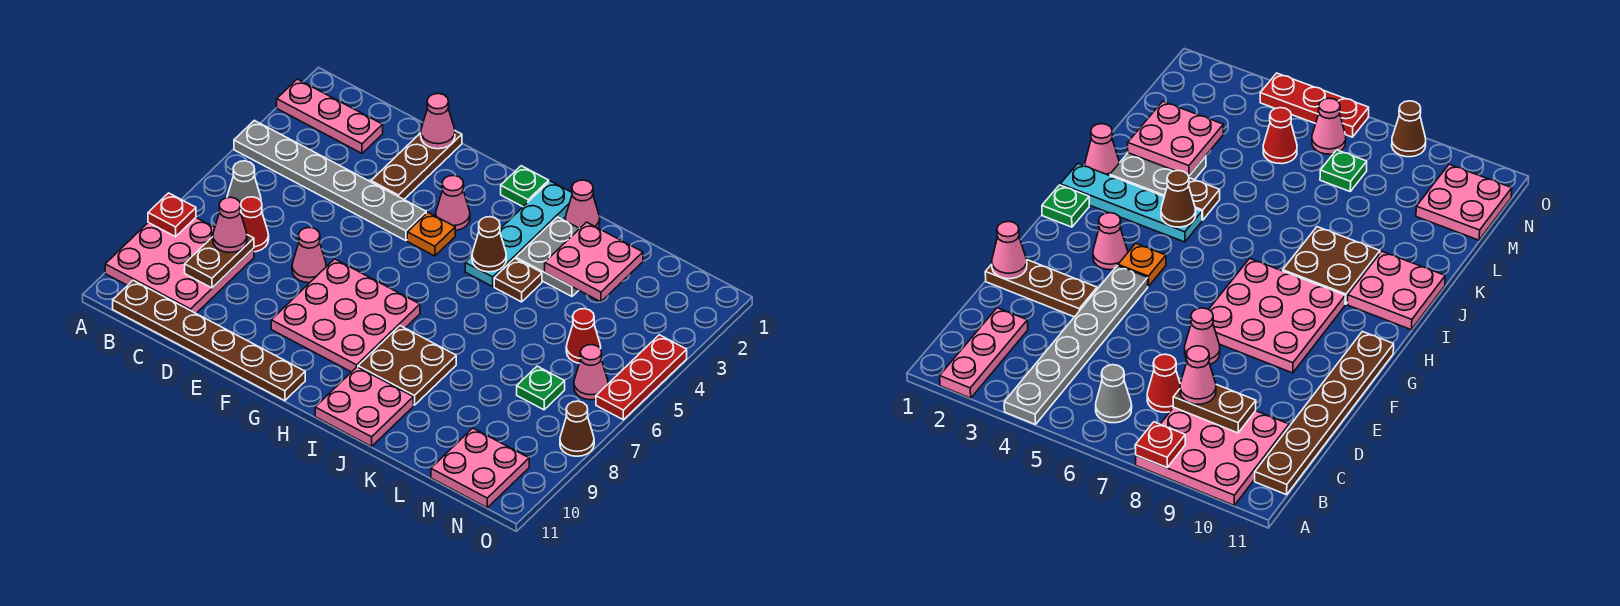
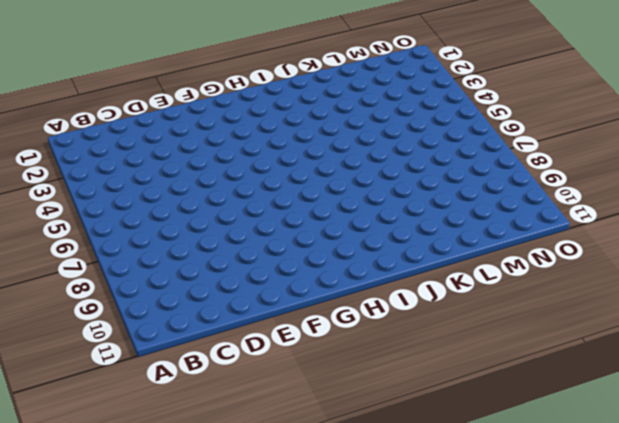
none -> pink 1x3 plate [277,79,383,153]
none -> grey 1x6 plate [234,120,426,241]
none -> pink 3x3 plate [105,218,254,313]
none -> grey 1x1 cone [227,161,261,205]

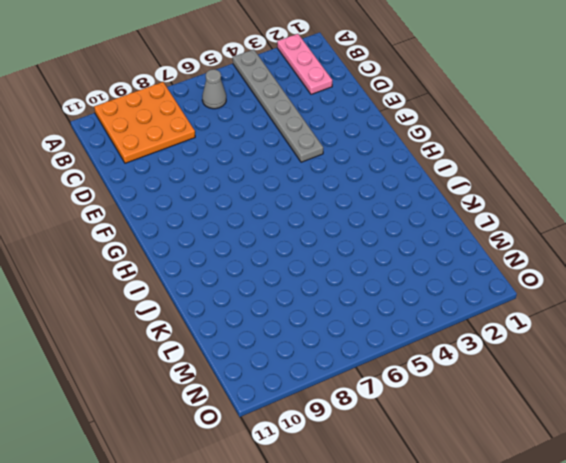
orange 3x3 plate [94,82,195,163] -> pink 3x3 plate [105,218,254,313]
none -> brown 1x6 plate [113,280,305,401]
none -> red 1x1 cone [240,197,269,252]
none -> brown 1x3 plate [371,131,462,199]
none -> pink 1x1 cone [292,228,326,283]

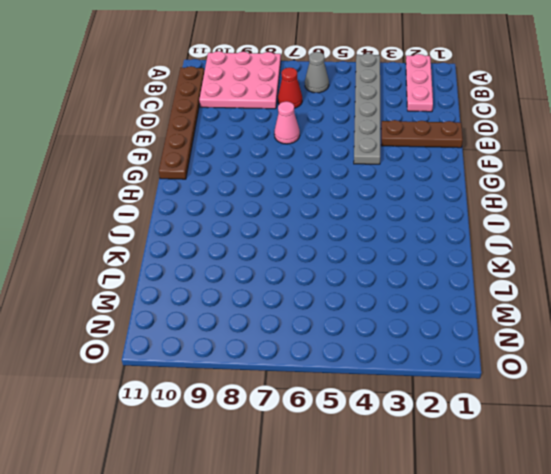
none -> pink 3x3 plate [271,259,420,372]
none -> pink 1x1 cone [436,176,470,230]
none -> orange 1x1 plate [407,213,455,256]
none -> green 1x1 plate [501,166,549,207]

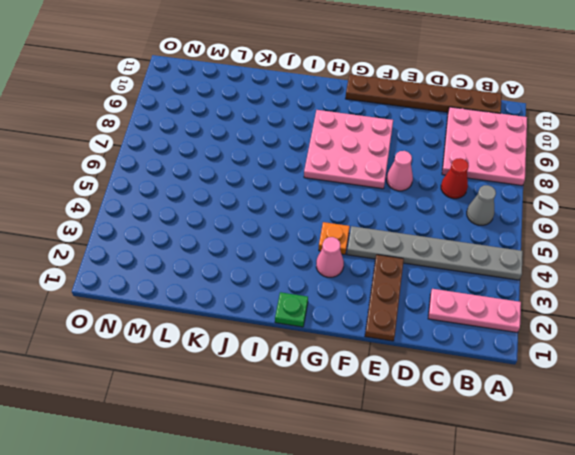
none -> cyan 1x4 plate [465,181,572,287]
none -> brown 2x2 plate [358,326,456,405]
none -> pink 2x2 plate [315,367,413,446]
none -> pink 1x1 cone [565,180,600,228]

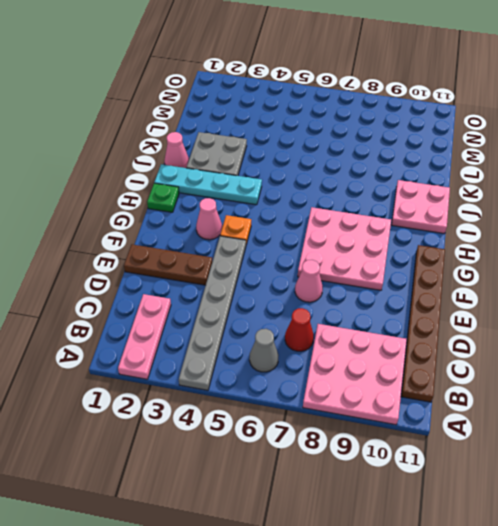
none -> brown 2x2 plate [358,326,456,405]
none -> brown 1x1 plate [494,258,542,302]
none -> red 1x1 cone [566,309,601,363]
none -> green 1x1 plate [517,366,565,410]

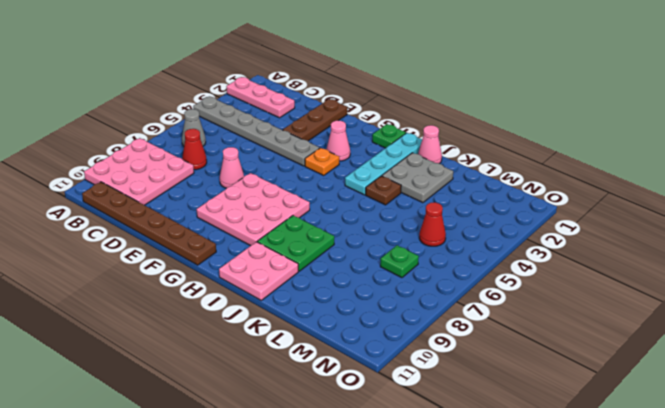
green 2x2 plate [257,216,334,271] -> brown 2x2 plate [358,326,456,405]
none -> pink 2x2 plate [431,428,529,508]
none -> pink 1x1 cone [574,345,608,400]
none -> red 1x3 plate [596,335,687,420]
none -> brown 1x1 cone [560,401,594,456]

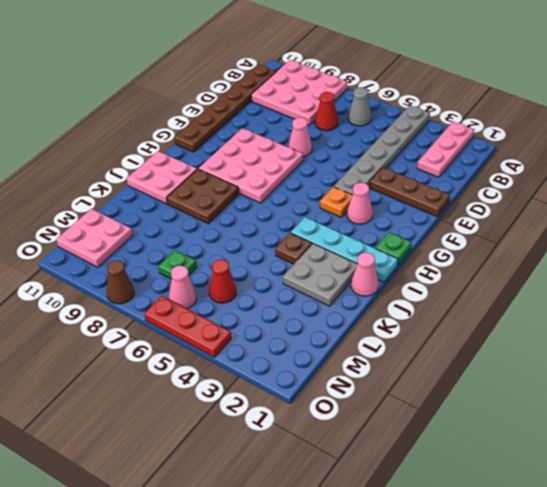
none -> red 1x1 plate [148,193,196,237]
none -> brown 1x2 plate [185,235,254,288]
none -> pink 1x1 cone [421,94,455,149]
none -> brown 1x1 cone [472,217,506,272]

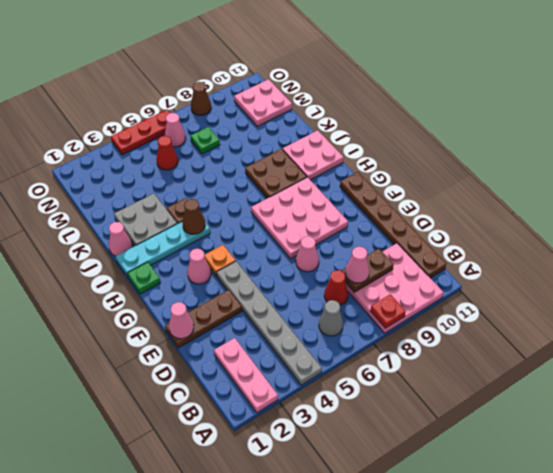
none -> pink 2x2 plate [545,222,643,302]

